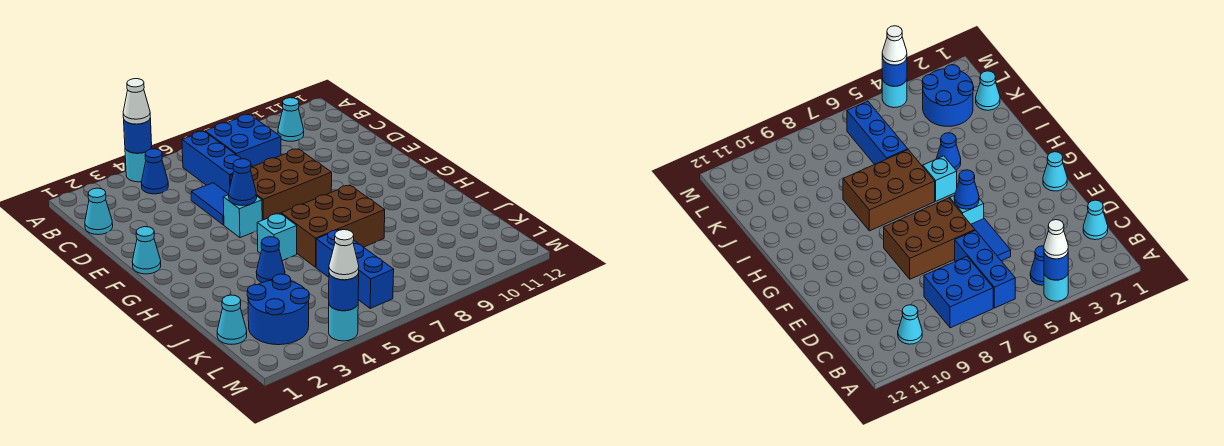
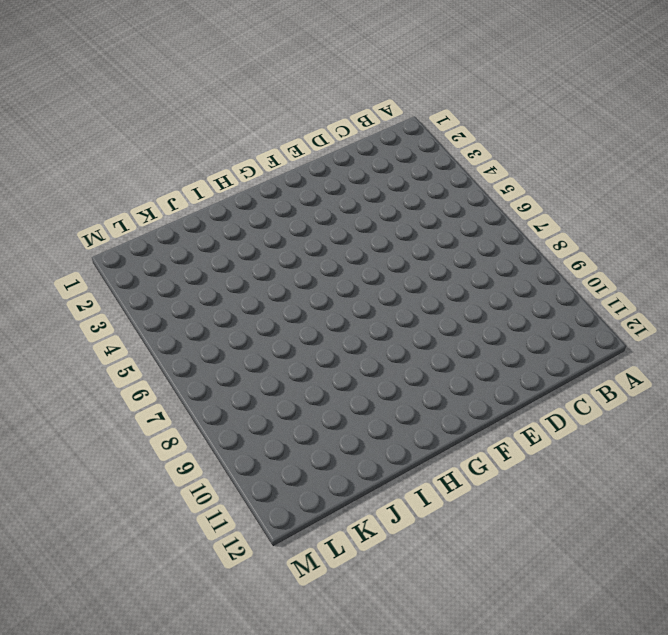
none -> cyan 1x1 round brick [125,147,152,182]
none -> blue 1x1 cone [141,149,168,194]
none -> blue 1x3 brick [182,132,252,194]

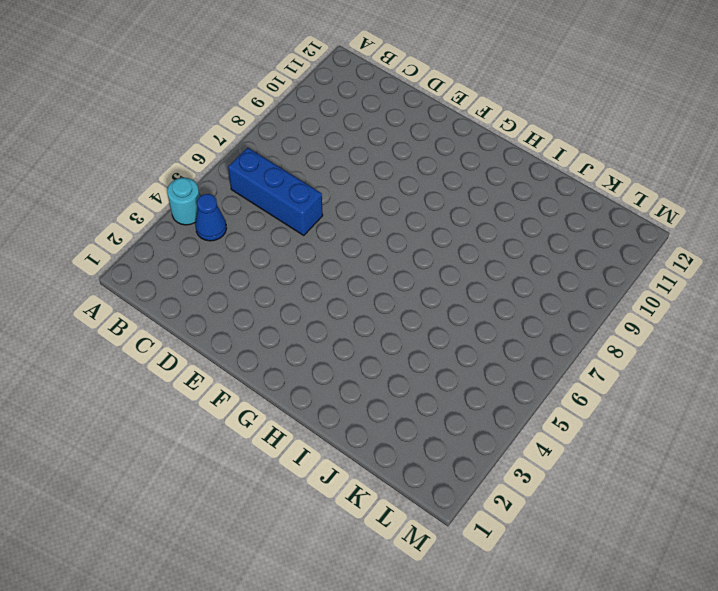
none -> blue 2x2 brick [205,114,281,167]
none -> cyan 1x1 cone [278,98,304,141]
none -> cyan 1x1 cone [85,188,113,235]

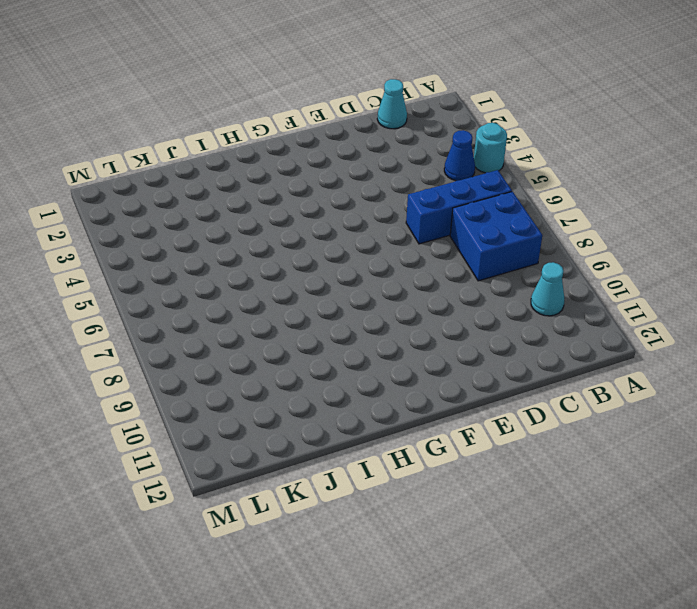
none -> blue 1x2 tile [191,183,229,225]
none -> brown 2x3 brick [230,149,332,220]
none -> cyan 1x1 cone [132,227,161,274]

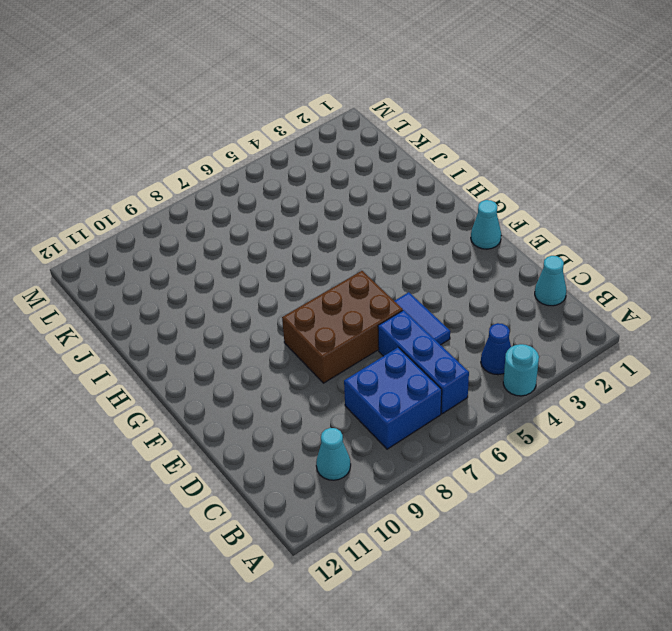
none -> cyan 1x1 brick [223,195,262,238]
none -> cyan 1x1 brick [257,213,297,261]
none -> brown 2x3 brick [281,185,385,267]

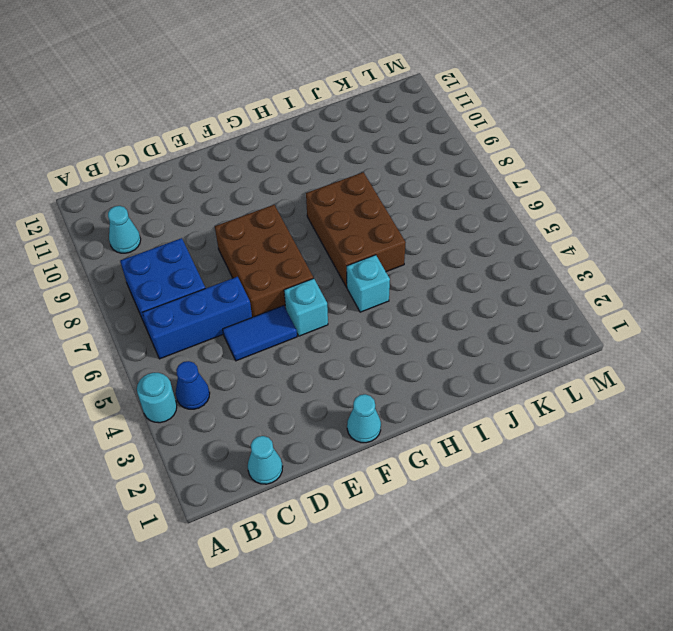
none -> blue 1x1 cone [256,237,285,283]
none -> blue 1x3 brick [316,230,394,308]
none -> cyan 1x1 cone [217,295,247,344]

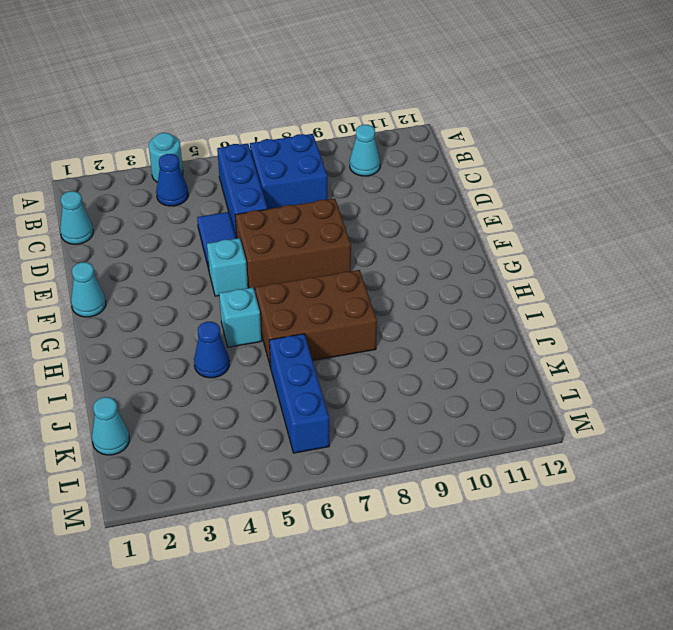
none -> blue 2x2 round brick [247,274,309,345]
none -> cyan 1x1 round brick [328,305,358,341]
none -> blue 1x1 round brick [124,118,152,153]

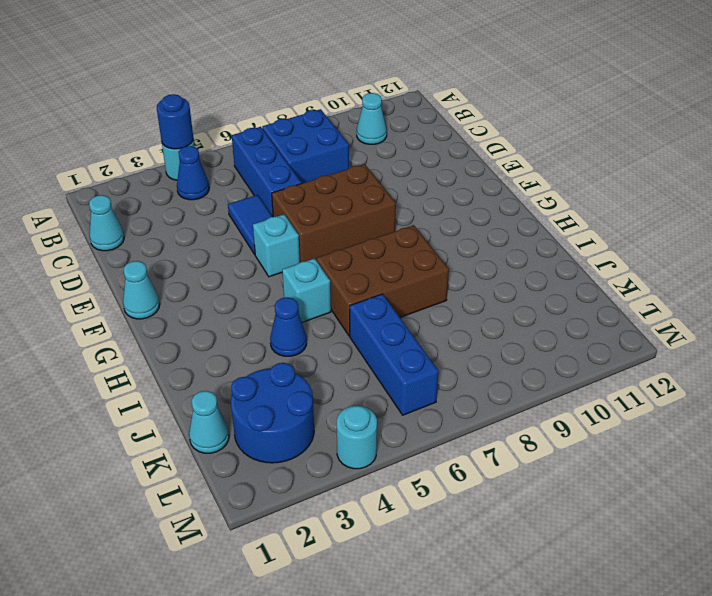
none -> blue 1x1 cone [229,159,257,206]
none -> blue 1x1 round brick [329,273,359,311]
none -> white 1x1 cone [123,79,150,124]

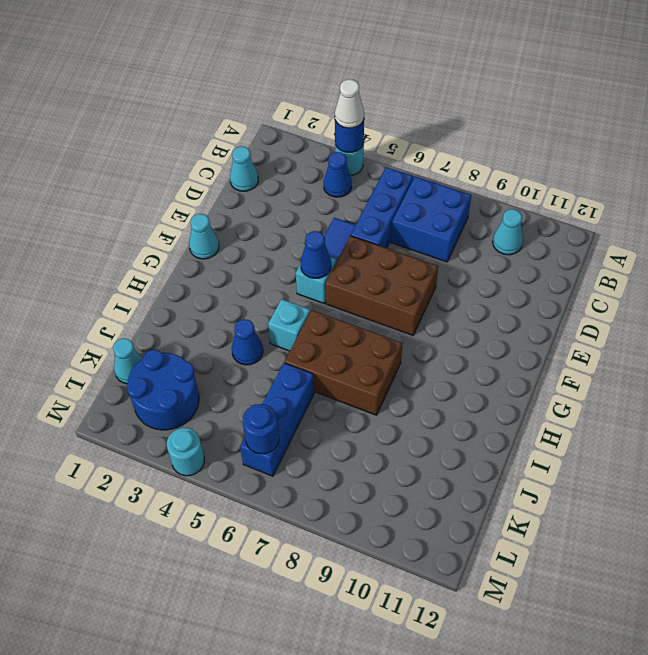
blue 1x1 round brick [243,404,279,454] -> blue 1x1 round brick moved to [329,273,359,311]
none -> white 1x1 cone [329,230,359,280]

